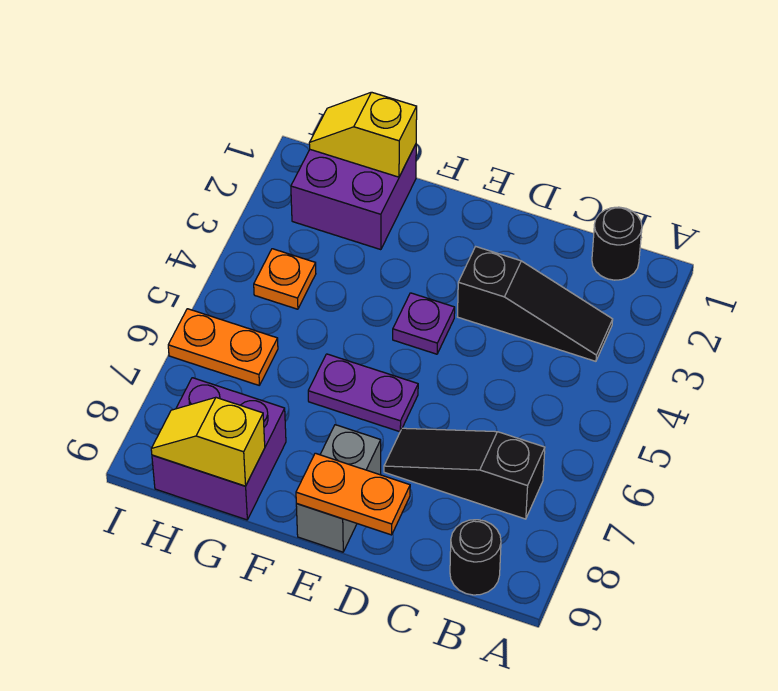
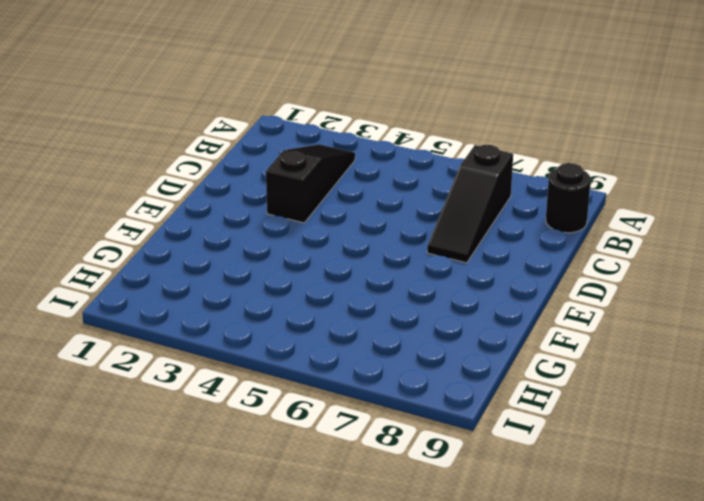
none -> black 1x1 round brick [592,207,642,280]
none -> purple 1x1 plate [393,293,455,354]
none -> purple 1x2 plate [308,354,418,432]

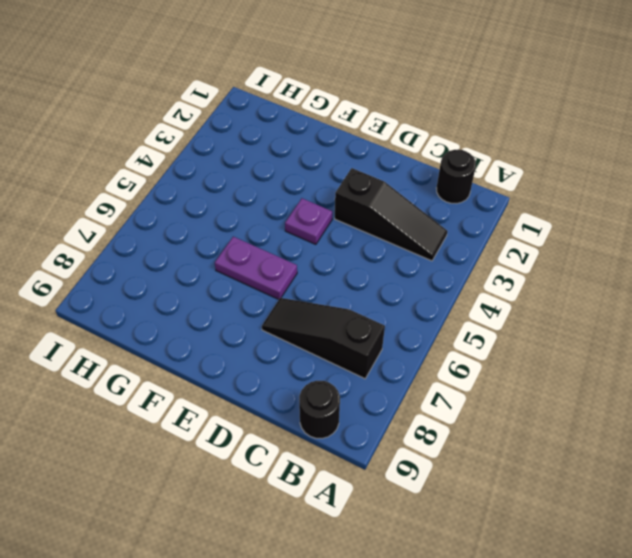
none -> grey 1x2 brick [296,425,381,552]
none -> purple 2x2 brick [291,144,416,250]
none -> purple 2x2 brick [152,378,286,520]

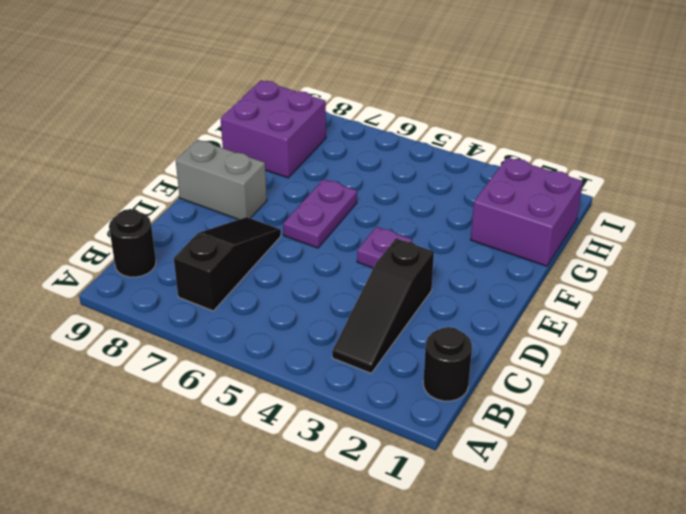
none -> orange 1x1 plate [254,249,316,309]
none -> orange 1x2 plate [168,309,278,385]
none -> orange 1x2 plate [296,453,410,535]

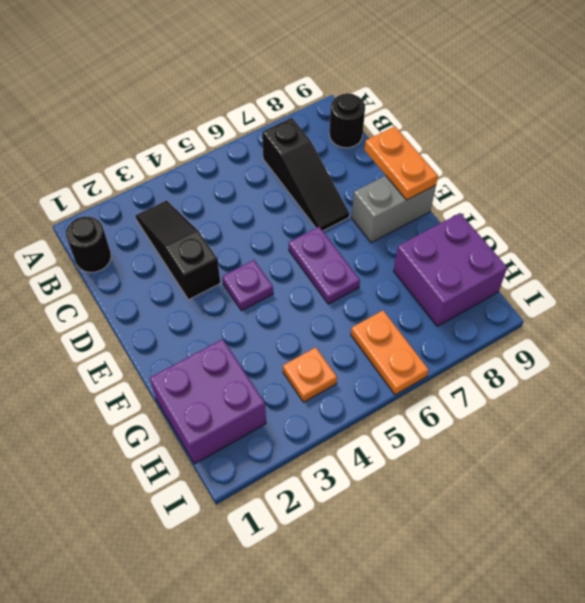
none -> yellow 1x2 slope [309,92,417,177]
none -> yellow 1x2 slope [151,398,265,486]

